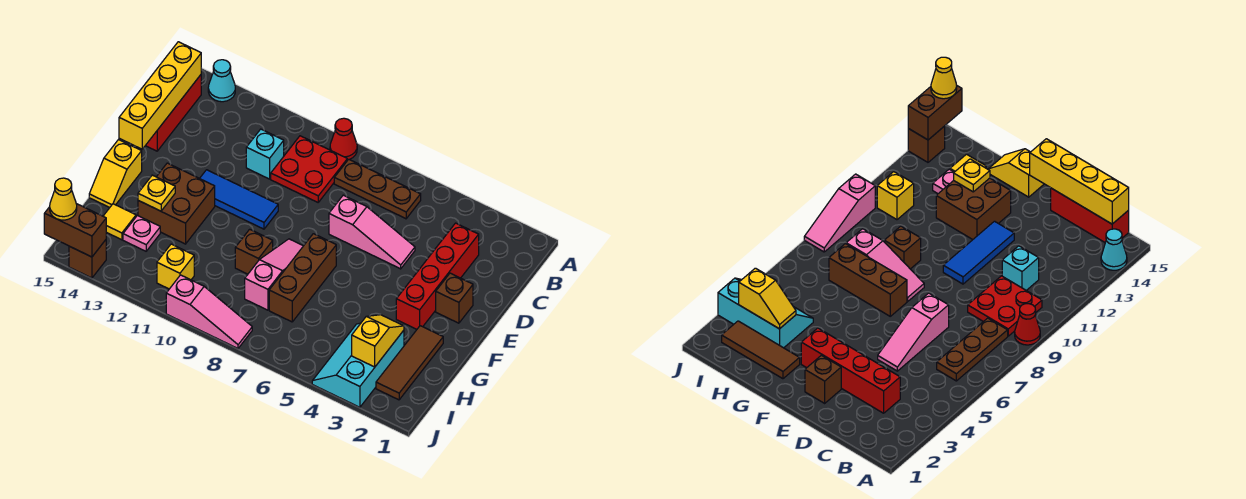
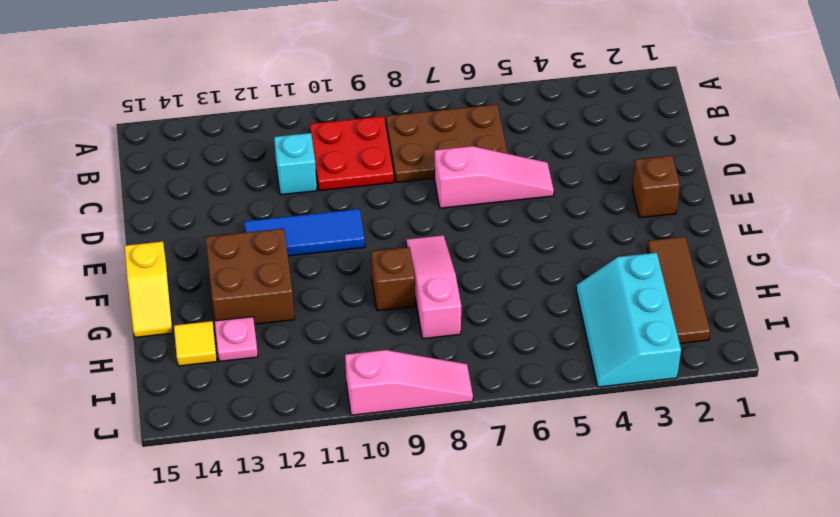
brown 2x3 plate [386,104,508,182] -> brown 1x3 plate [334,159,421,219]
none -> red 1x1 cone [330,118,357,160]
none -> cyan 1x1 cone [208,60,235,102]
none -> red 1x3 brick [145,75,201,151]

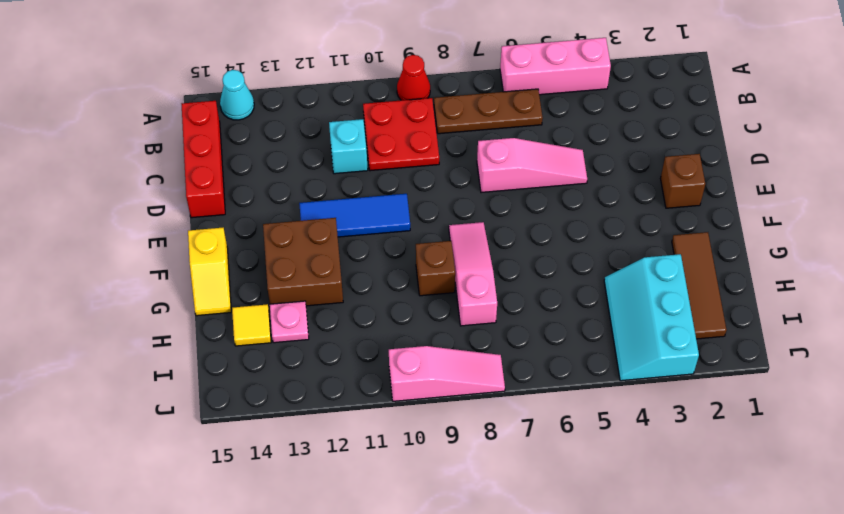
pink 1x3 brick [500,38,611,95] -> none
none -> red 1x4 brick [396,223,479,329]
none -> brown 1x3 brick [269,234,336,322]
none -> yellow 1x1 brick [157,244,194,289]

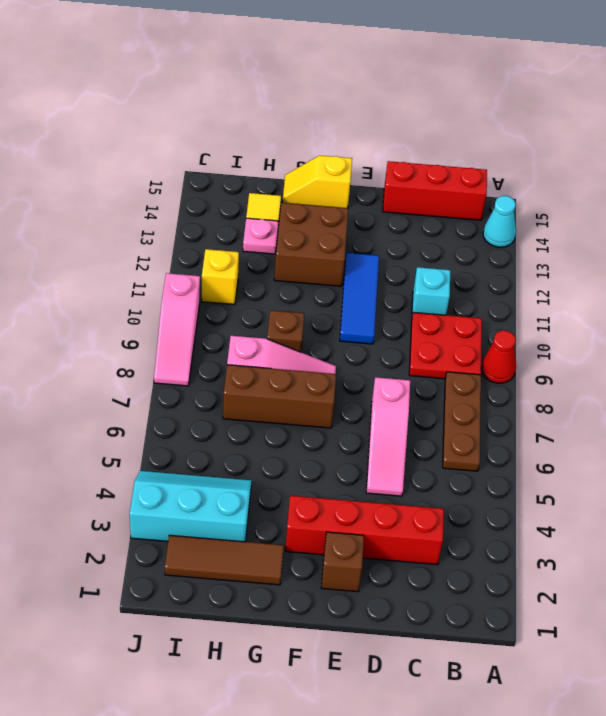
none -> brown 1x1 brick [69,240,106,278]
none -> yellow 1x4 brick [119,42,201,149]
none -> yellow 1x1 plate [138,175,175,211]

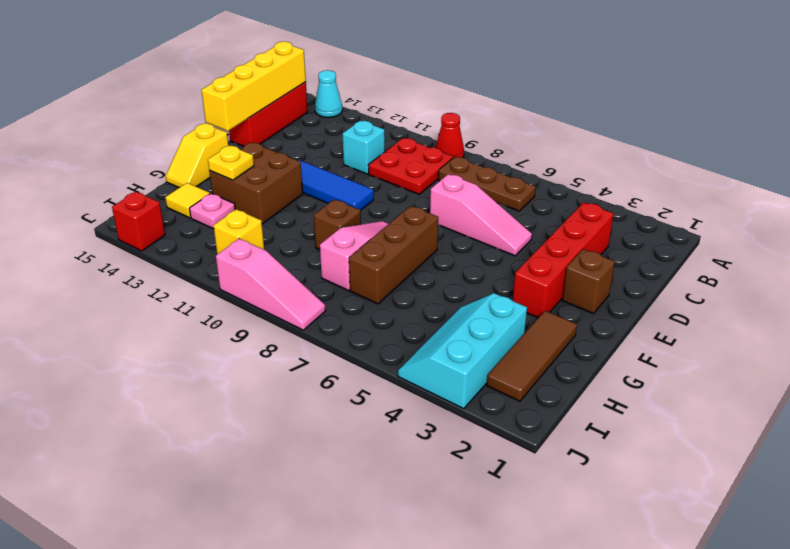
red 1x1 brick [112,192,165,251] -> brown 1x1 brick [69,240,106,278]
none -> yellow 1x2 slope [352,315,404,367]
none -> brown 1x2 brick [44,204,106,257]
none -> yellow 1x1 cone [50,178,77,220]

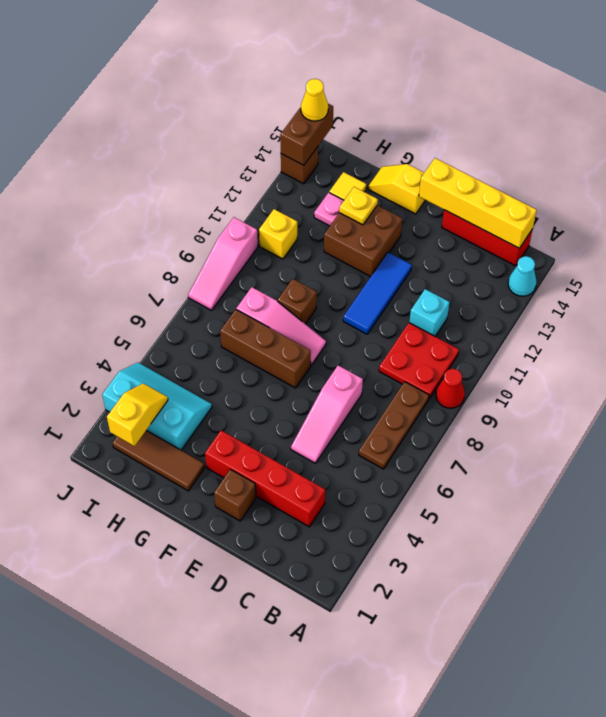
yellow 1x2 slope [107,383,168,446] -> yellow 1x2 slope turned to [352,315,404,367]

